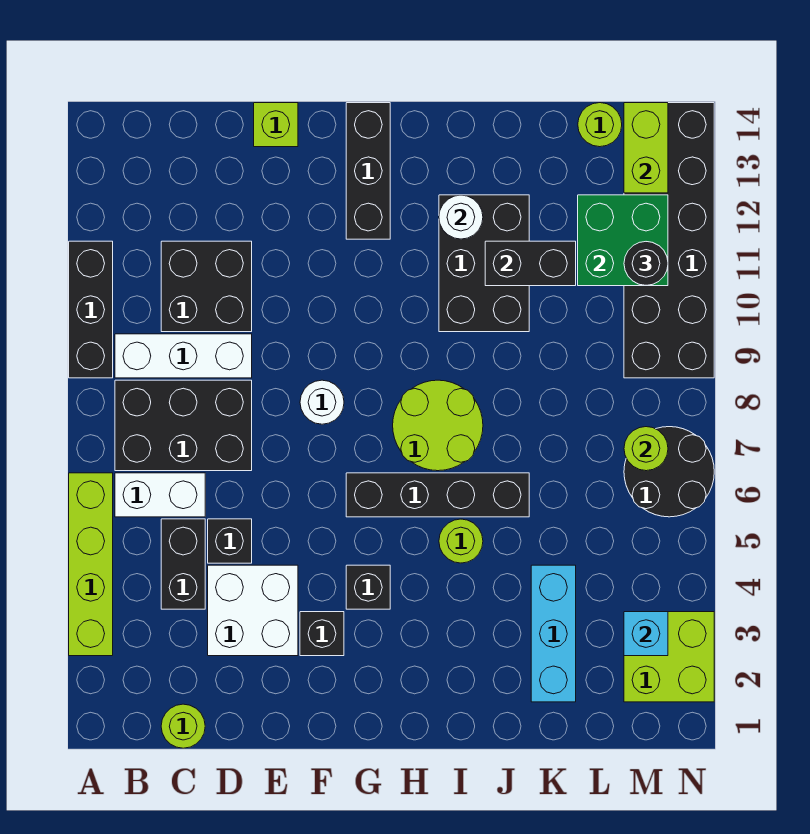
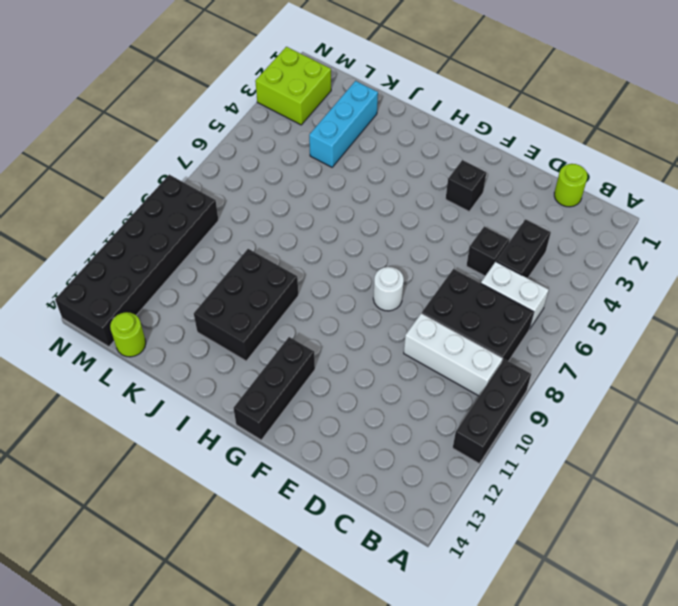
none -> lime 1x4 brick [69,473,113,656]
none -> black 2x2 brick [161,241,252,332]
none -> white 2x2 brick [208,565,298,656]
none -> lime 1x1 brick [254,103,298,147]

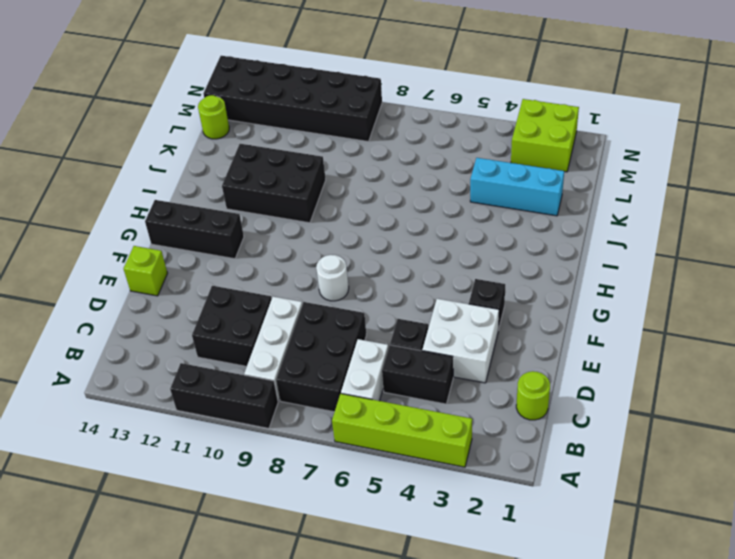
none -> black 1x1 brick [346,565,390,609]
none -> black 1x4 brick [346,473,529,517]
none -> lime 2x2 round brick [393,380,483,471]
none -> lime 1x1 round brick [439,519,483,563]

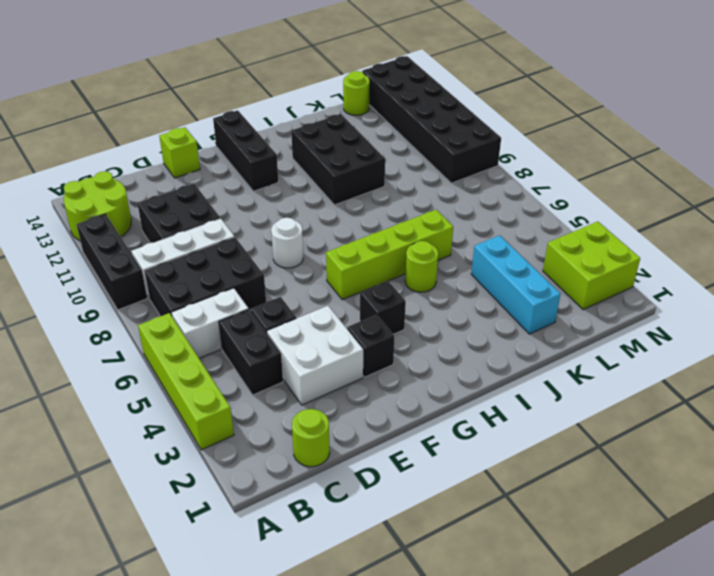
lime 2x2 round brick [64,171,131,241] -> lime 2x2 round brick moved to [393,380,483,471]
lime 1x4 brick [326,210,453,300] -> black 1x4 brick [346,473,529,517]
none -> black 2x2 round brick [624,427,714,517]
none -> white 1x1 round brick [439,195,483,239]
none -> black 1x2 brick [485,241,576,286]
none -> green 2x2 brick [578,195,668,286]

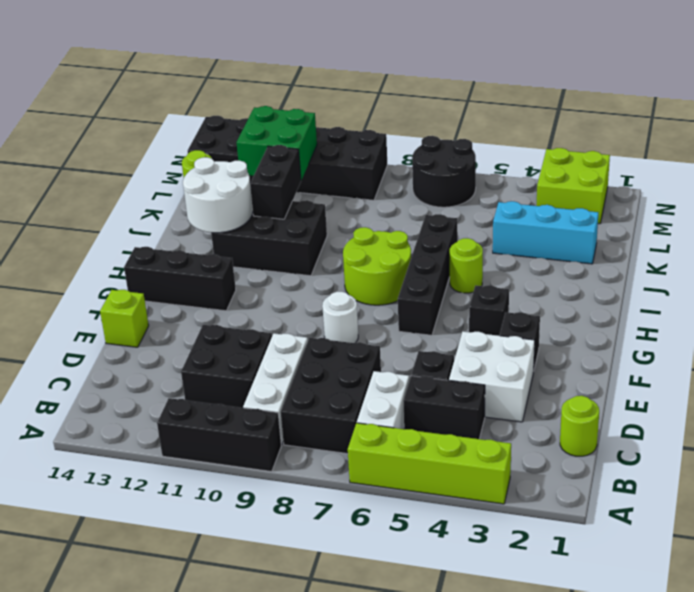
white 2x2 round brick [183,157,253,233] -> white 1x1 round brick [439,195,483,239]
none -> cyan 1x1 brick [624,612,668,656]
none -> lime 1x1 round brick [624,427,668,471]
none -> lime 1x2 brick [624,103,668,193]
none -> black 1x1 round brick [624,242,668,285]

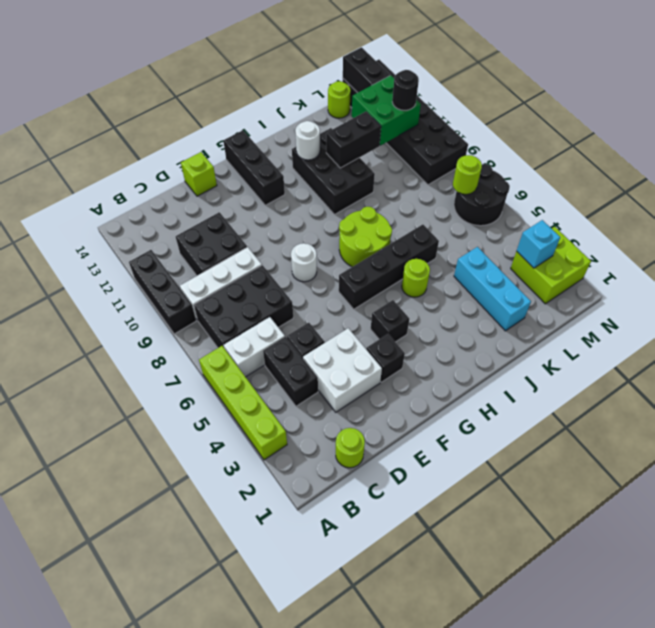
black 1x2 brick [343,47,390,93] -> lime 1x2 brick [624,103,668,193]

